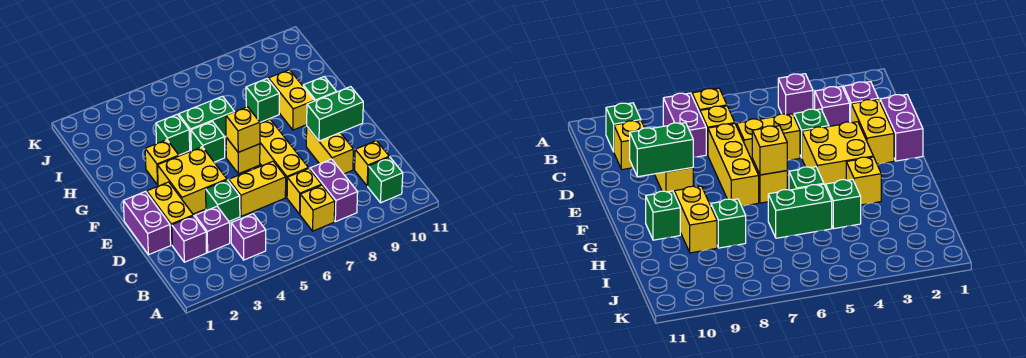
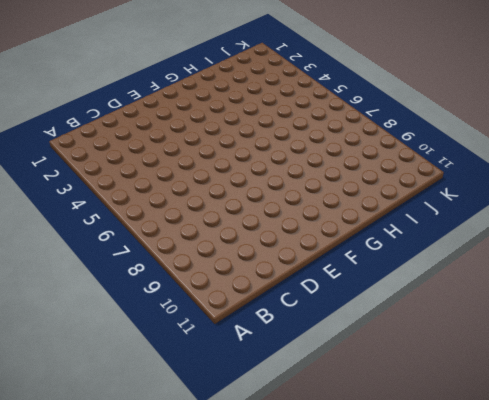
none -> purple 1x1 brick [231,214,266,260]
none -> yellow 1x1 brick [300,185,335,231]
none -> purple 1x2 brick [310,159,358,222]

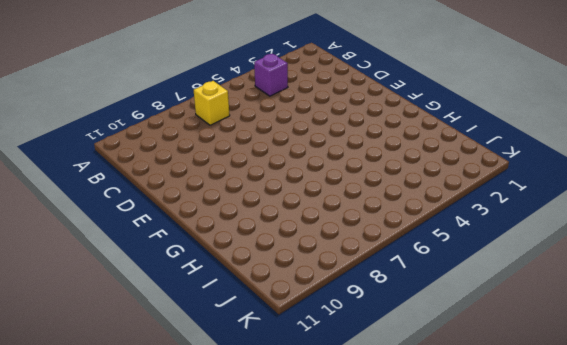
none -> purple 1x2 brick [310,159,358,222]
none -> green 1x1 brick [368,157,403,203]
none -> purple 1x1 brick [172,216,207,262]

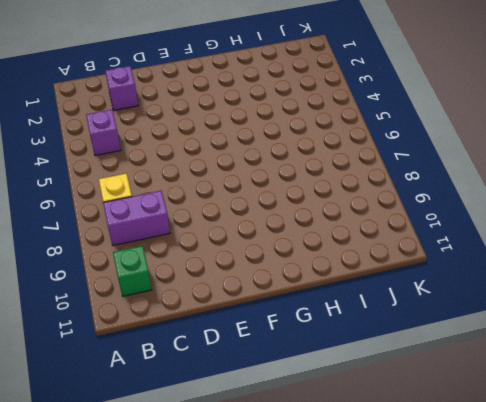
none -> purple 1x1 brick [195,206,230,252]
none -> yellow 1x1 brick [287,168,322,214]
none -> yellow 1x1 brick [355,141,389,186]

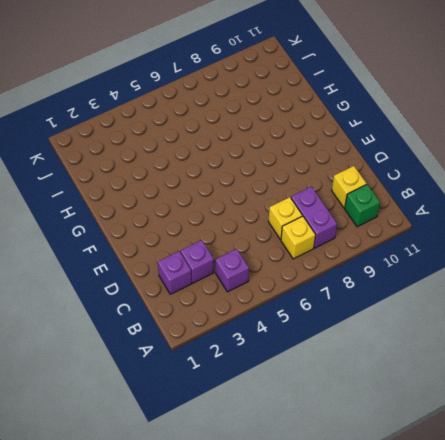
none -> purple 1x2 brick [123,192,171,255]
none -> yellow 1x2 brick [147,182,193,245]
none -> green 1x1 brick [206,180,240,221]

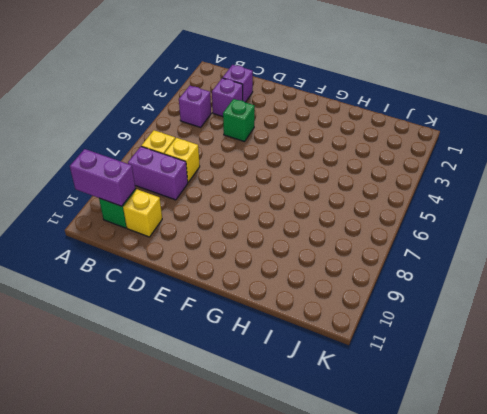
purple 1x2 brick [70,149,136,206] -> purple 1x2 brick moved to [123,192,171,255]
none -> yellow 1x2 brick [147,182,193,245]
none -> yellow 1x2 brick [229,161,286,216]
none -> yellow 1x3 brick [260,120,308,197]

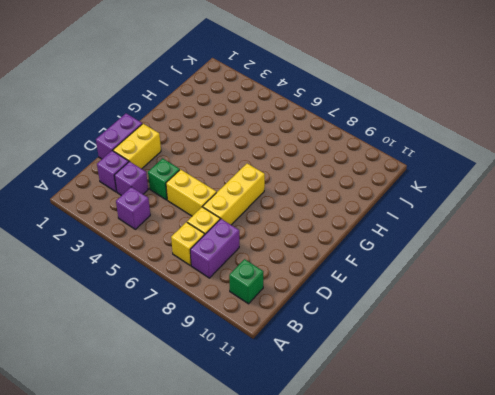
none -> yellow 1x1 brick [355,141,389,186]
none -> yellow 1x2 brick [306,127,354,174]
none -> yellow 2x2 brick [158,147,227,214]

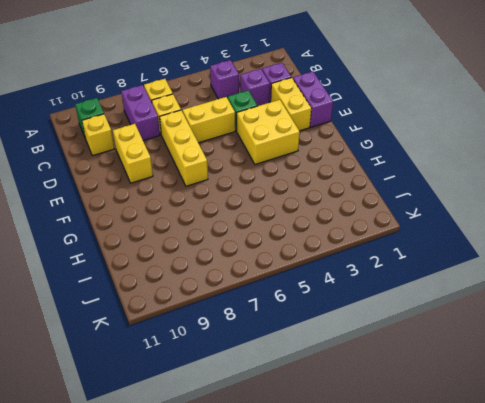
none -> yellow 1x1 brick [226,138,260,174]
none -> yellow 1x1 brick [145,140,179,185]
none -> green 1x1 brick [191,121,225,162]

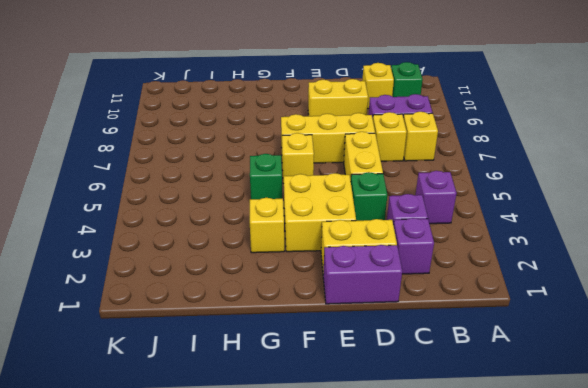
none -> yellow 1x2 brick [268,70,314,130]
none -> green 1x1 brick [303,77,336,101]
none -> green 1x1 brick [156,114,190,155]

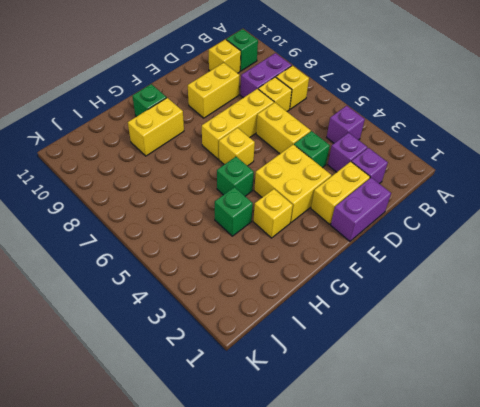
none -> green 1x2 brick [179,96,235,150]
none -> green 1x1 brick [246,79,279,122]
none -> green 1x2 brick [307,87,363,141]

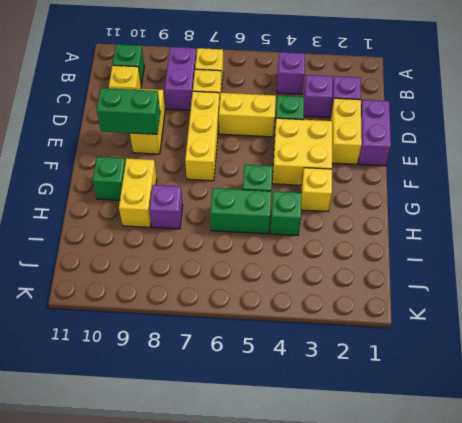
purple 1x1 brick [149,185,183,229] -> green 1x1 brick [246,79,279,122]
none -> yellow 1x1 brick [226,138,260,174]
none -> yellow 1x1 brick [226,107,260,152]

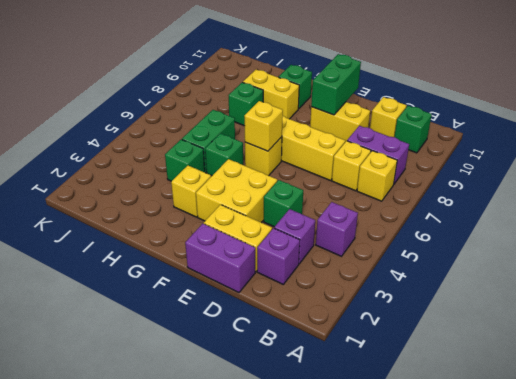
none -> yellow 1x2 brick [229,161,286,216]

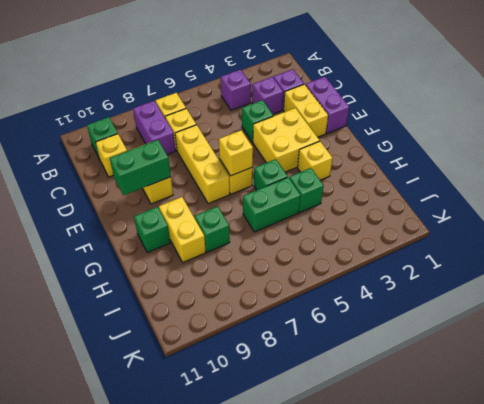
none -> yellow 1x2 brick [229,161,286,216]

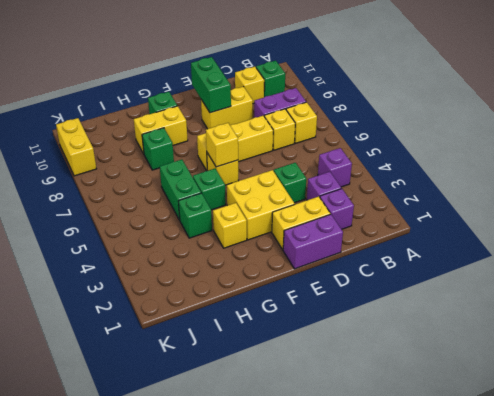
yellow 1x2 brick [56,118,96,176] -> yellow 1x2 brick moved to [229,161,286,216]

